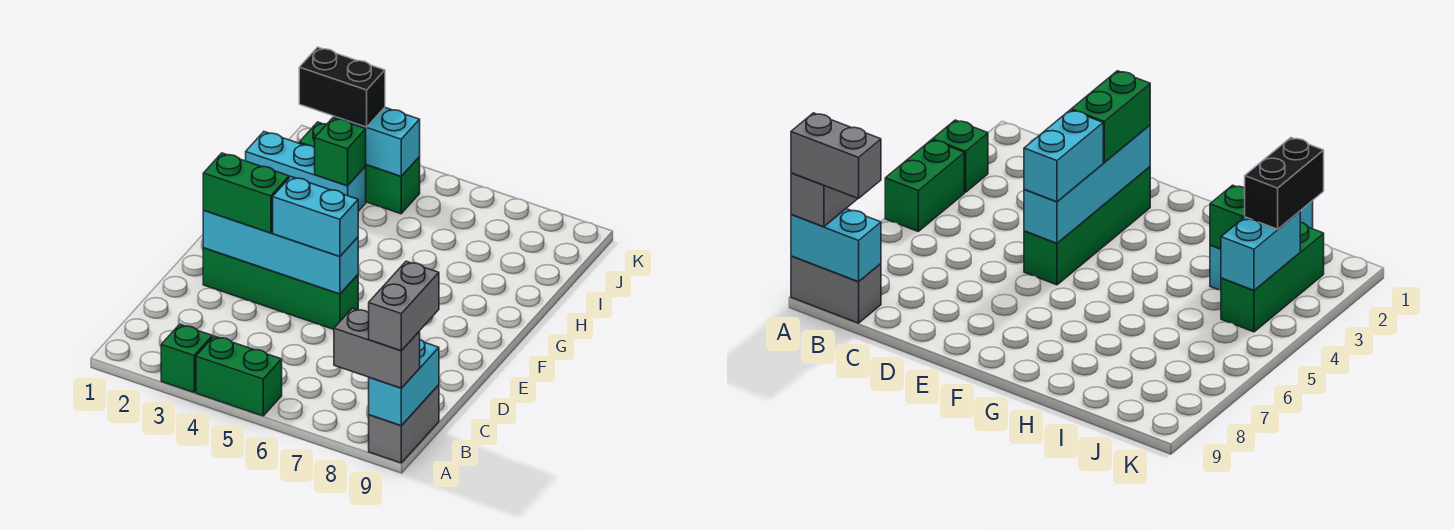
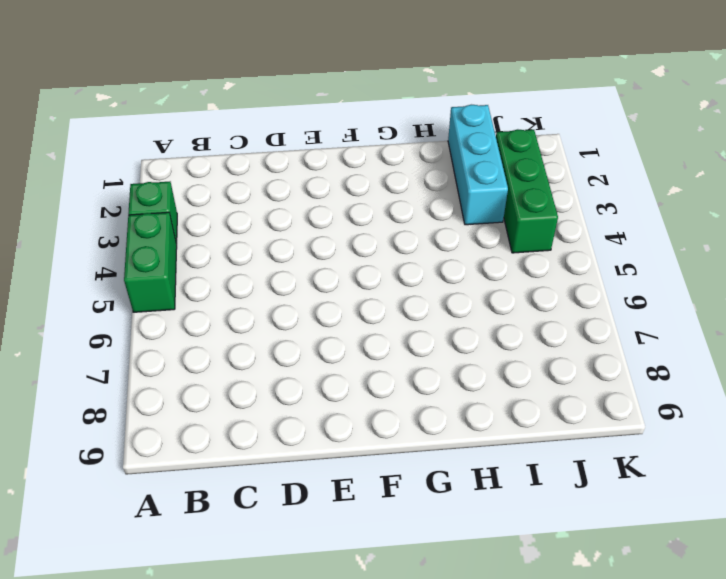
none -> grey 1x2 brick [369,385,439,463]
none -> green 1x4 brick [203,248,358,329]
none -> cyan 1x2 brick [369,340,439,426]

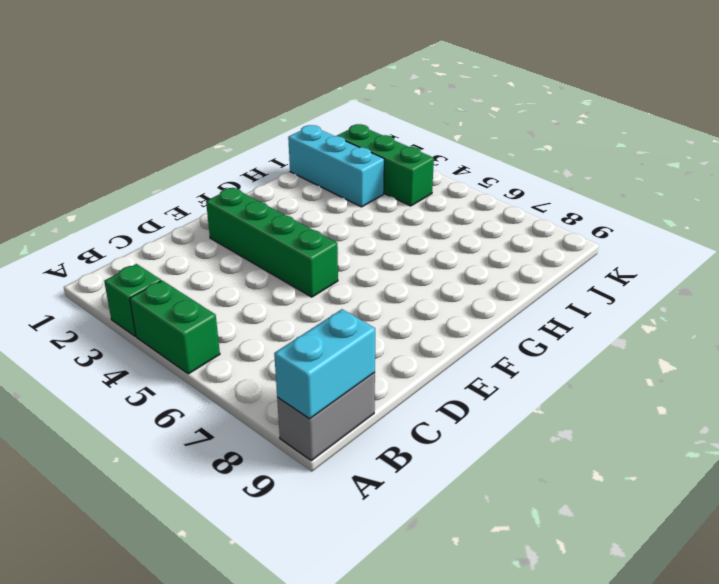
none -> cyan 1x4 brick [203,211,358,294]
none -> green 1x1 brick [314,118,366,186]
none -> cyan 1x2 brick [334,108,420,176]

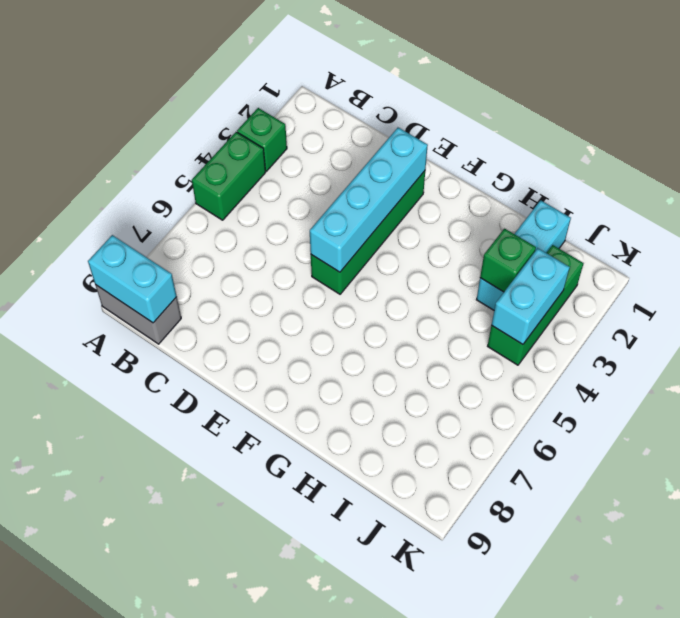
none -> grey 1x2 brick [334,308,420,388]
none -> green 1x2 brick [203,153,289,233]
none -> cyan 1x2 brick [273,177,358,257]

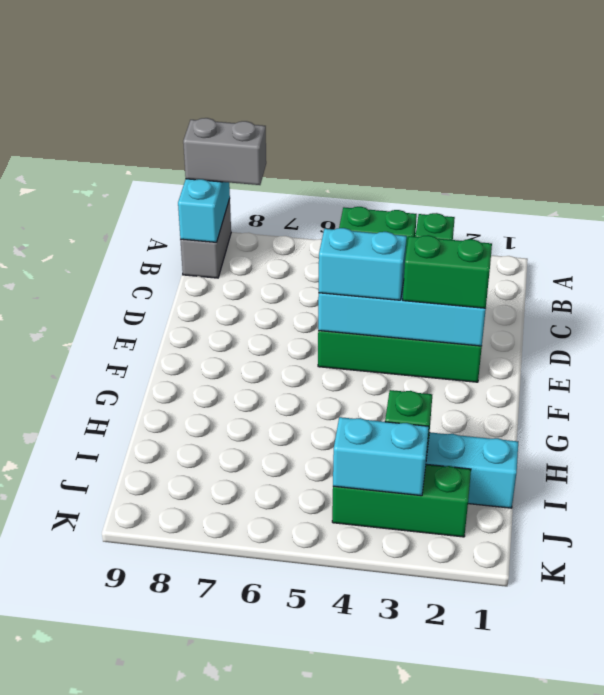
none -> black 1x2 brick [299,47,385,127]
none -> grey 1x2 brick [369,261,439,351]

